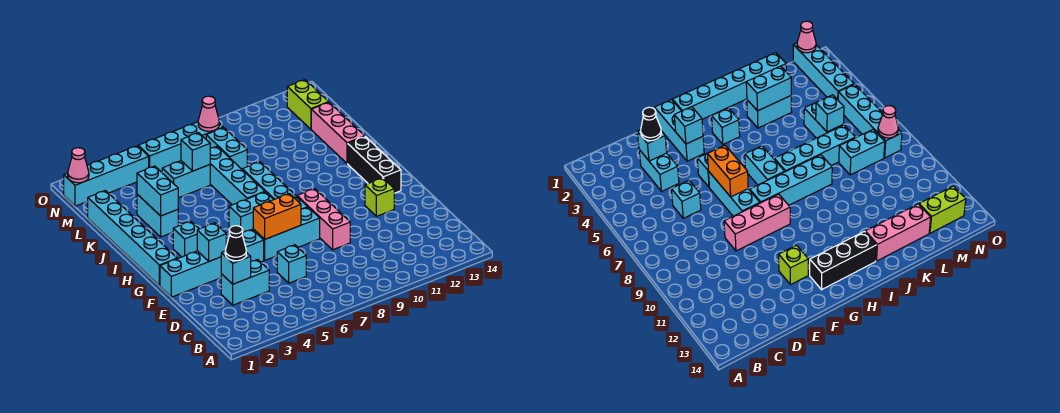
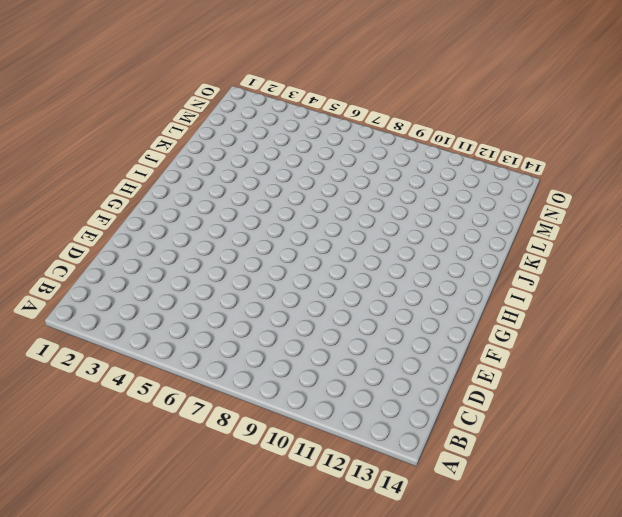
none -> cyan 1x2 brick [221,259,269,305]
none -> cyan 1x1 brick [277,245,306,283]
none -> pink 1x3 brick [297,189,350,250]

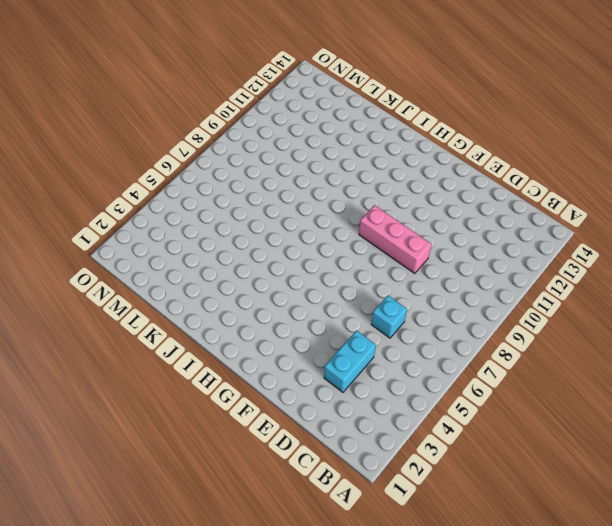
none -> cyan 1x3 brick [160,251,221,297]
none -> cyan 1x1 brick [242,229,264,262]
none -> cyan 1x3 brick [253,207,320,260]

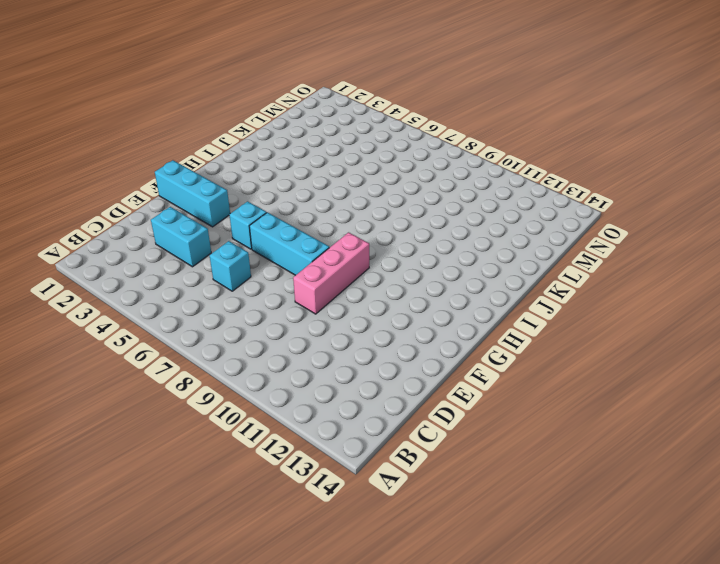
none -> lime 1x1 brick [365,178,394,216]
none -> cyan 1x6 brick [87,191,177,286]
none -> cyan 1x4 brick [242,162,307,209]

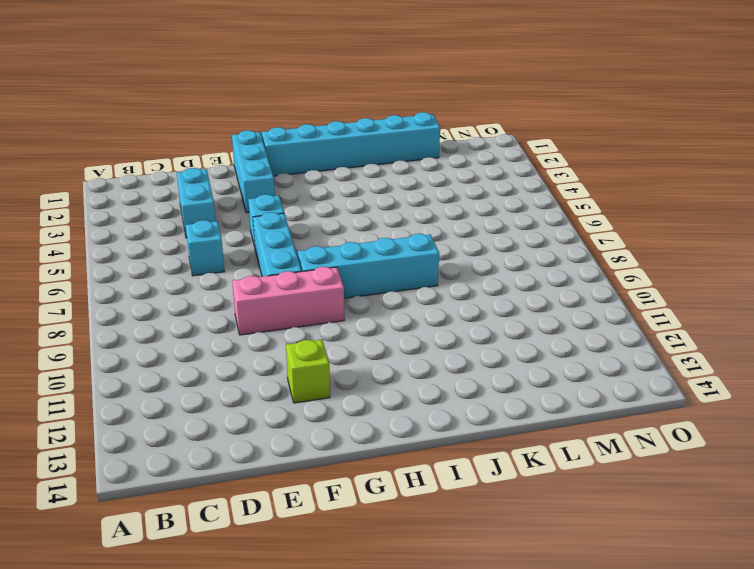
none -> black 1x3 brick [348,137,401,193]
none -> cyan 1x1 brick [173,221,199,257]
none -> cyan 1x2 brick [229,192,274,232]

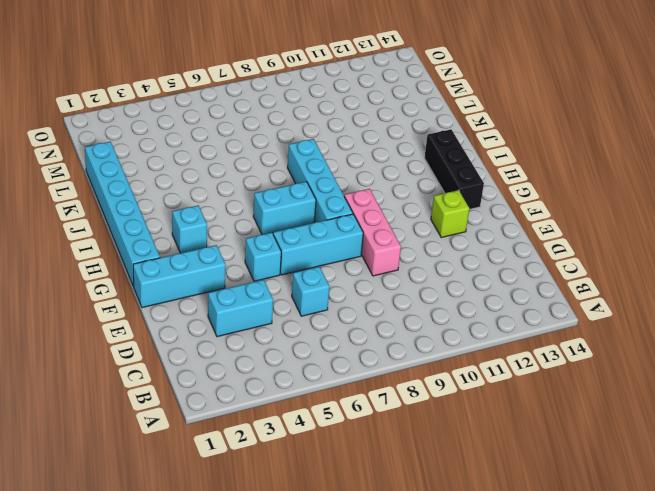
none -> cyan 1x4 brick [210,146,265,205]
none -> cyan 1x2 brick [137,194,178,237]
none -> pink 1x3 brick [311,102,365,163]

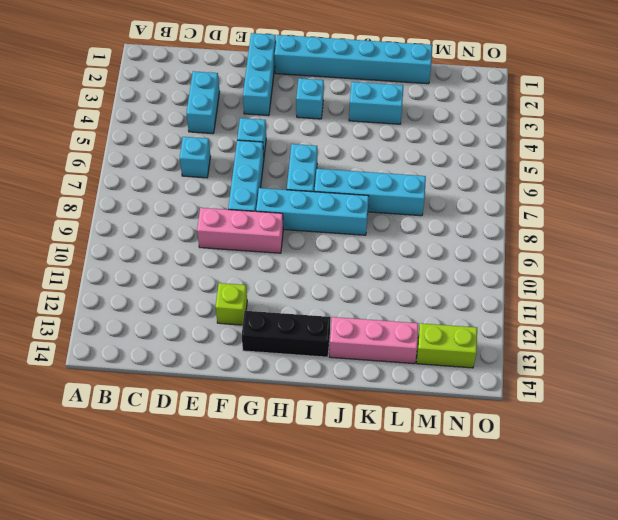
none -> cyan 1x2 brick [162,161,210,198]
none -> cyan 1x2 brick [206,128,247,169]
none -> cyan 1x4 brick [64,146,149,206]

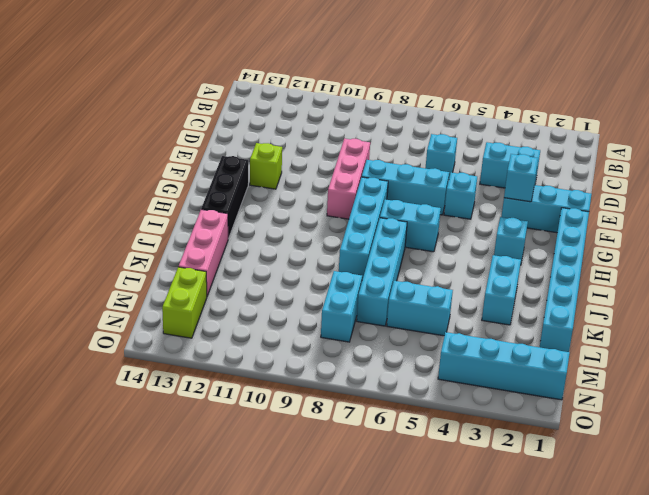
none -> cyan 1x4 brick [138,122,223,172]
none -> cyan 1x1 brick [221,251,251,284]
none -> orange 1x2 brick [253,194,301,239]

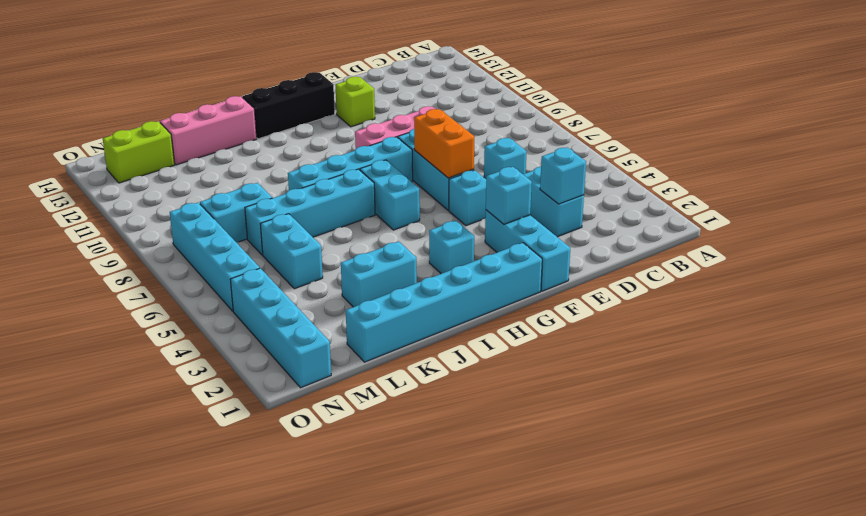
none -> cyan 1x2 brick [137,166,178,216]
none -> cyan 1x1 brick [181,133,210,171]
none -> pink 1x1 cone [68,148,89,183]

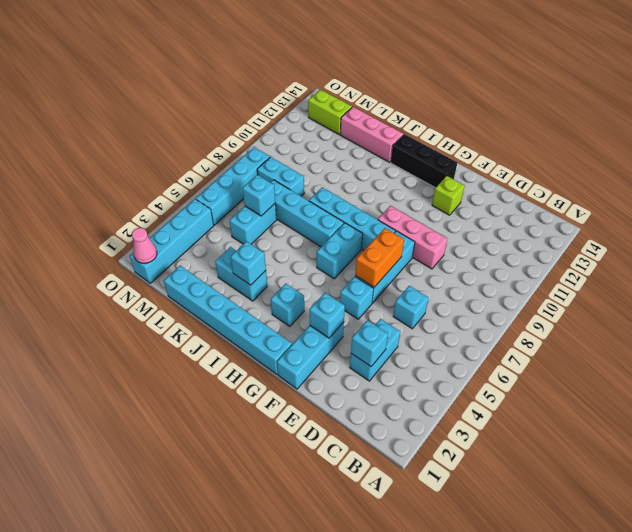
cyan 1x1 brick [231,241,266,285] -> cyan 1x2 brick [137,166,178,216]
none -> pink 1x1 cone [198,96,219,131]
none -> black 1x1 cone [225,226,246,261]

